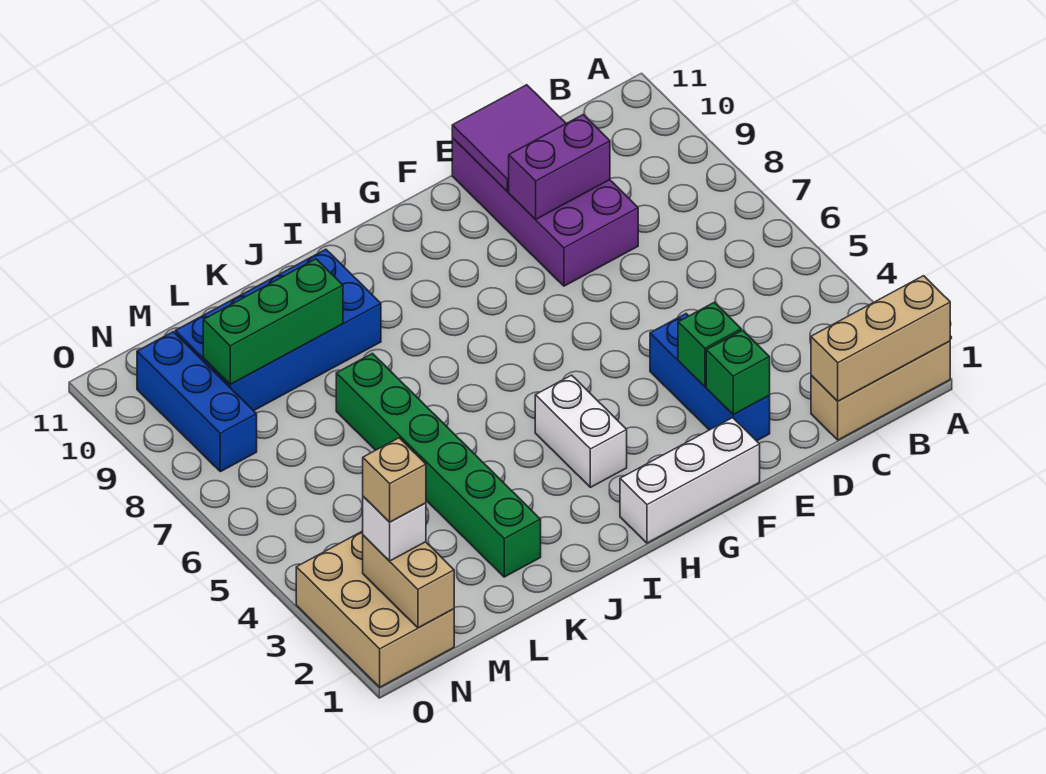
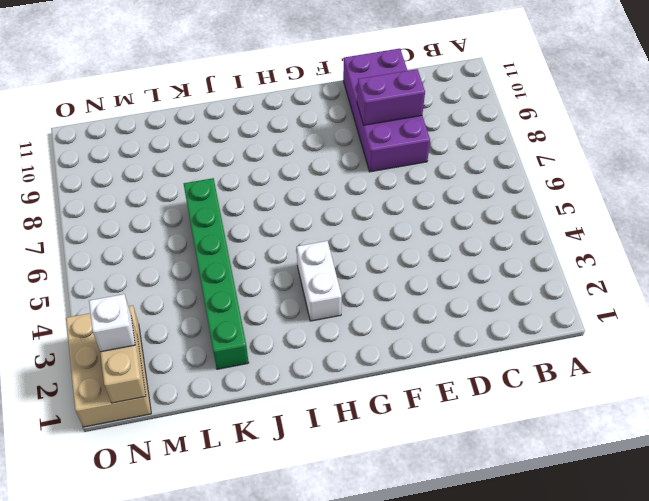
none -> tan 1x3 brick [811,341,950,440]
none -> blue 1x3 brick [650,314,770,441]
none -> white 1x3 brick [620,418,760,543]

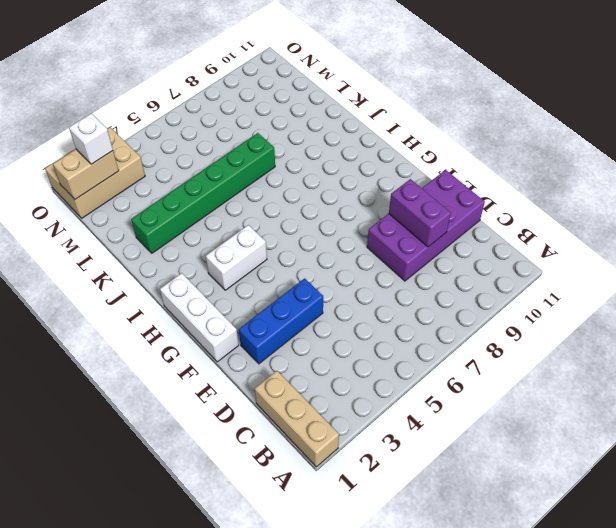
none -> blue 2x4 brick [175,249,381,411]
none -> blue 1x3 brick [137,332,257,472]
none -> tan 1x3 brick [811,276,950,401]

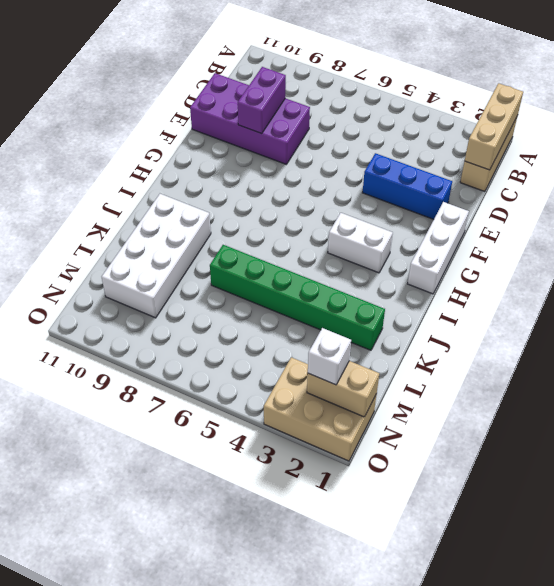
white 2x4 brick [102,194,211,318] -> blue 2x4 brick [175,249,381,411]
none -> blue 1x3 brick [137,332,257,472]
none -> purple 2x2 tile [452,85,566,192]
none -> green 1x1 brick [706,330,770,415]

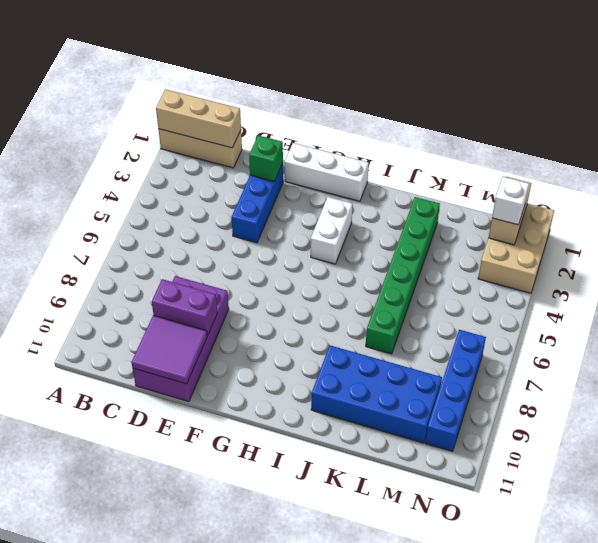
blue 1x4 brick [425,330,486,451] -> blue 1x3 brick [137,332,257,472]
none -> green 1x1 brick [678,302,741,387]
none -> green 1x3 brick [203,259,343,384]
none -> tan 1x1 brick [363,438,426,522]

